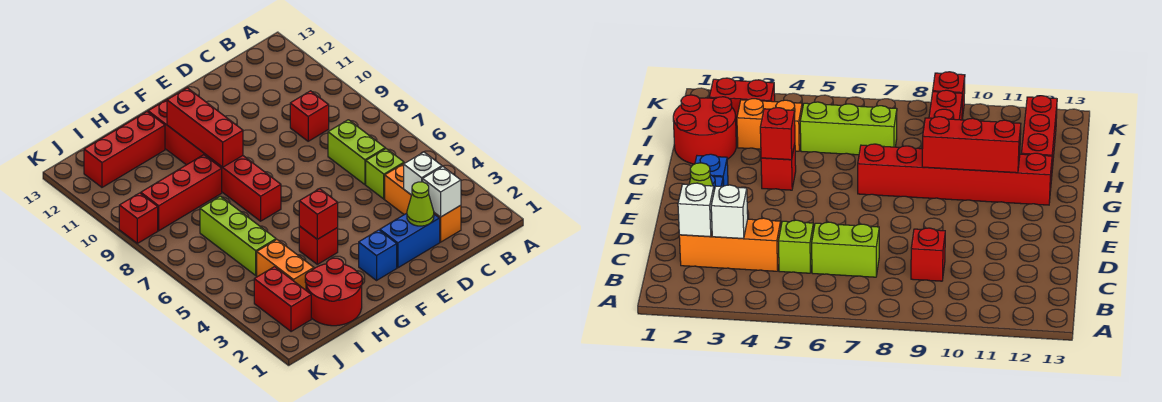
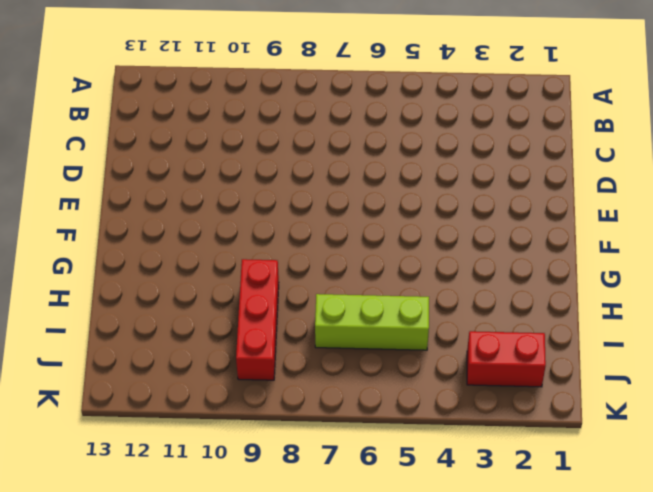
none -> orange 1x3 brick [385,163,461,242]
none -> lime 1x1 brick [366,149,404,199]
none -> lime 1x2 brick [328,120,385,185]

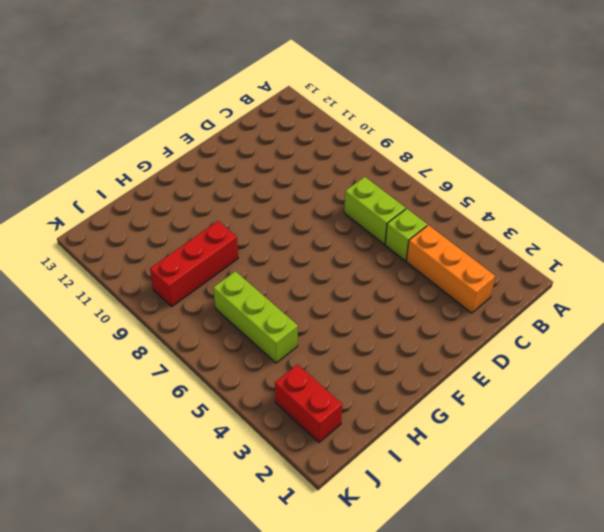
none -> red 1x1 brick [290,91,329,141]
none -> blue 1x2 brick [380,213,440,268]
none -> blue 1x1 brick [359,230,397,280]

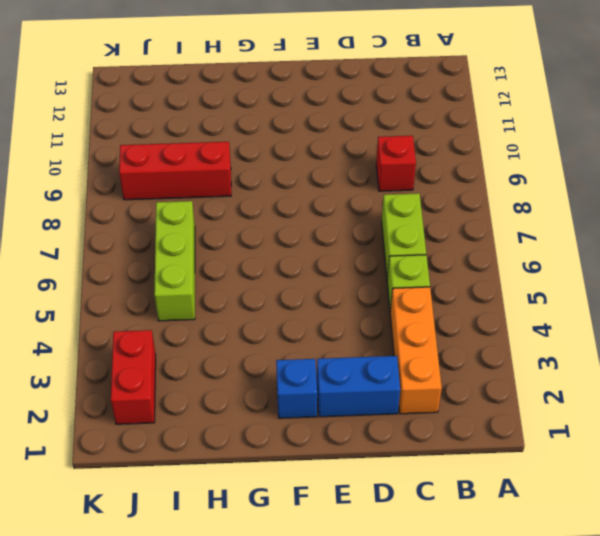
none -> red 1x1 brick [299,226,338,264]
none -> red 1x6 brick [148,99,281,221]
none -> red 2x2 round brick [305,258,362,326]

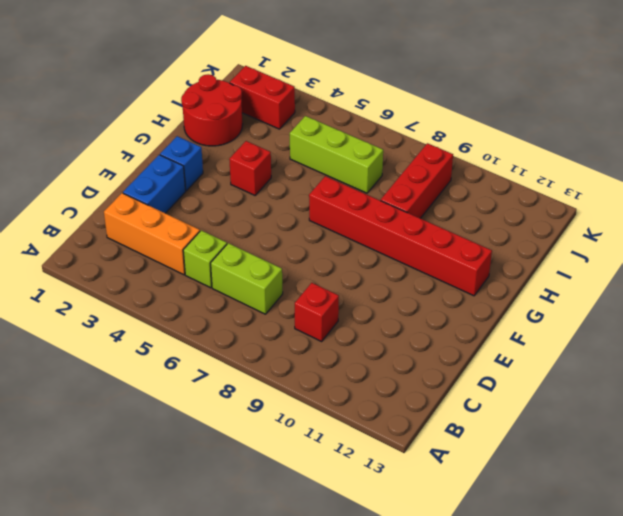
none -> red 1x3 brick [84,112,165,187]
none -> orange 1x2 brick [257,240,314,290]
none -> red 1x1 brick [119,193,158,243]

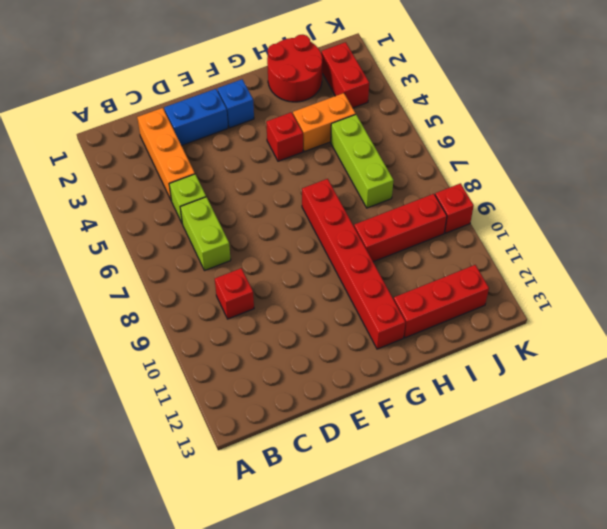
orange 1x2 brick [293,93,356,152] -> orange 1x2 brick turned to [257,240,314,290]
none -> white 1x1 brick [423,167,461,217]
none -> white 1x1 brick [404,152,442,195]
none -> lime 1x1 cone [407,182,434,226]

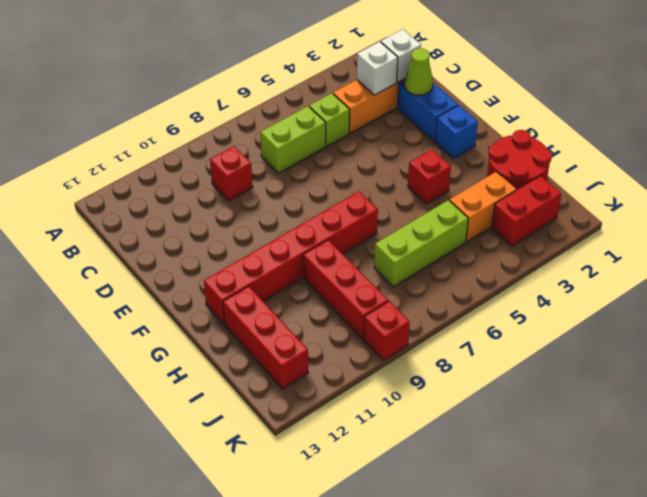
none -> red 1x1 brick [299,189,338,239]
none -> red 1x3 brick [167,88,243,167]

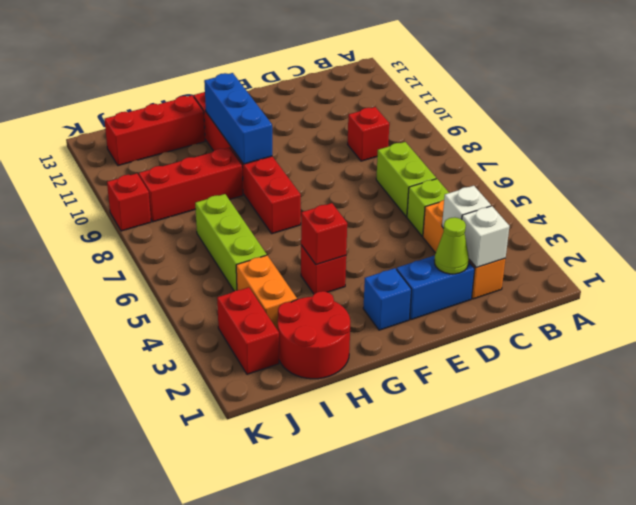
blue 1x3 brick [204,73,272,164] -> red 1x3 brick [167,88,243,167]

